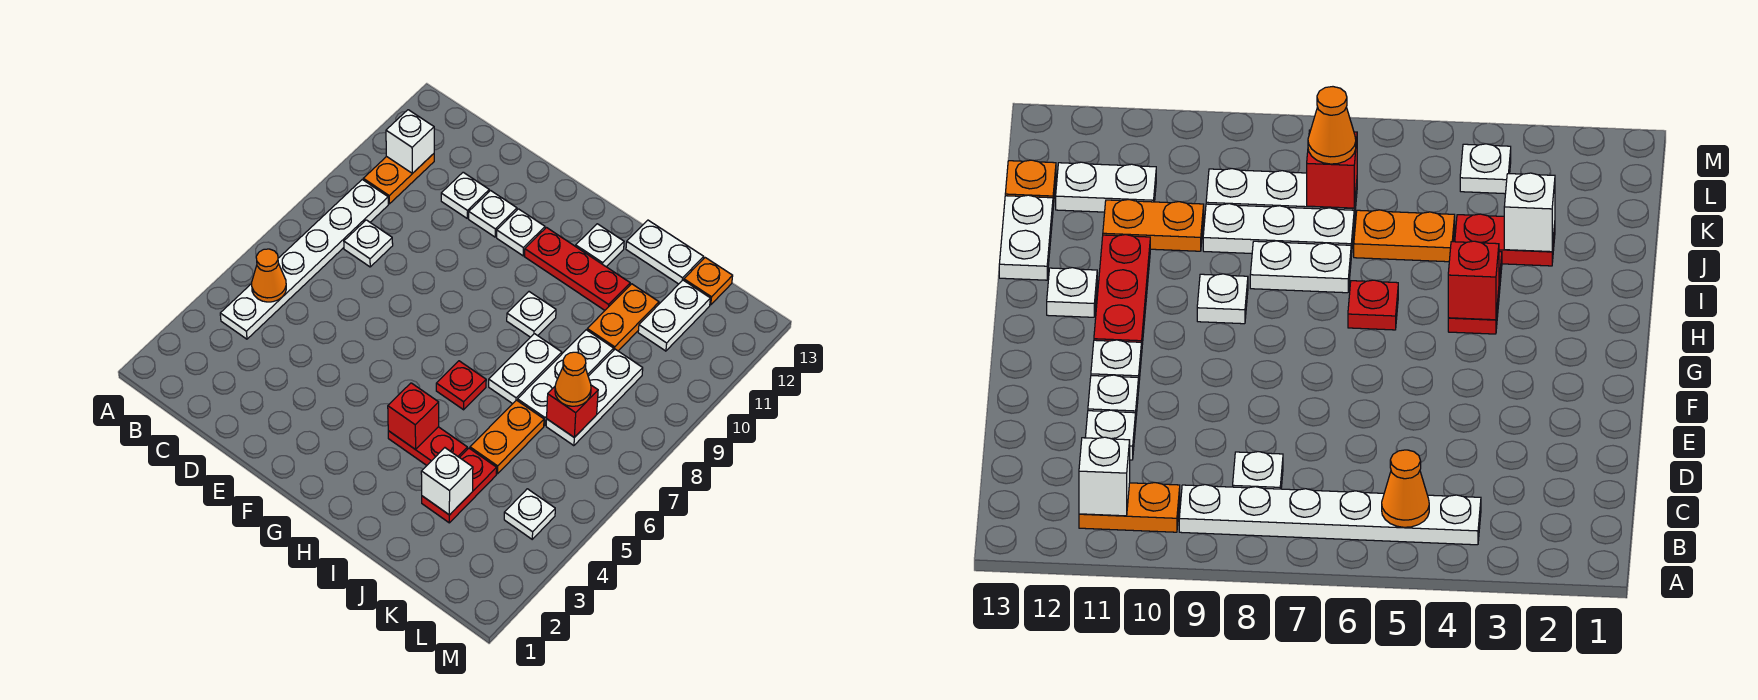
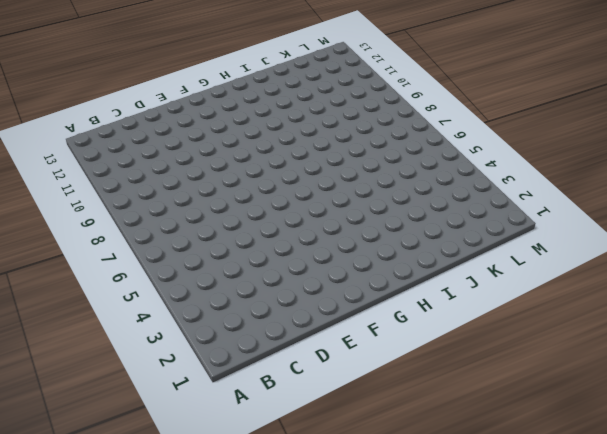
none -> white 1x6 plate [220,180,388,339]
none -> orange 1x2 plate [363,154,434,204]
none -> white 1x1 plate [344,220,393,267]

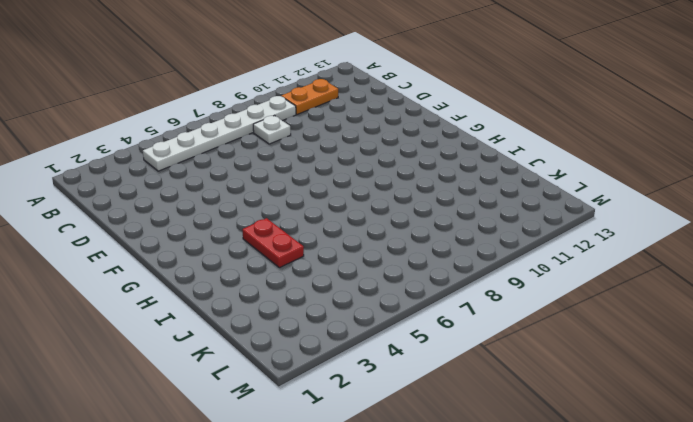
none -> white 1x1 plate [441,172,489,218]
none -> white 1x1 plate [469,191,517,237]
none -> white 1x1 plate [497,209,545,256]

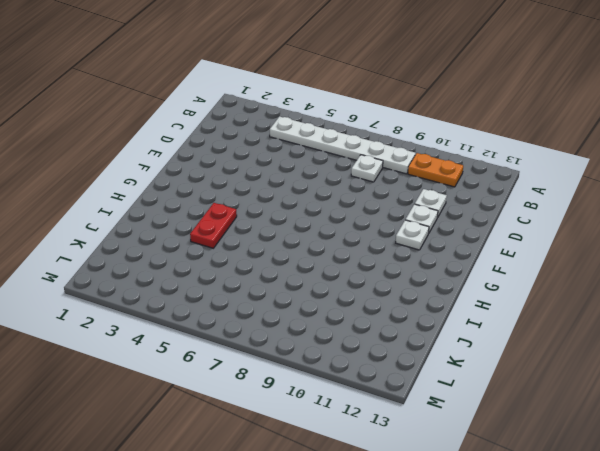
none -> red 1x3 plate [524,228,630,310]
none -> red 1x1 plate [436,361,486,410]
none -> white 1x1 plate [507,292,556,337]

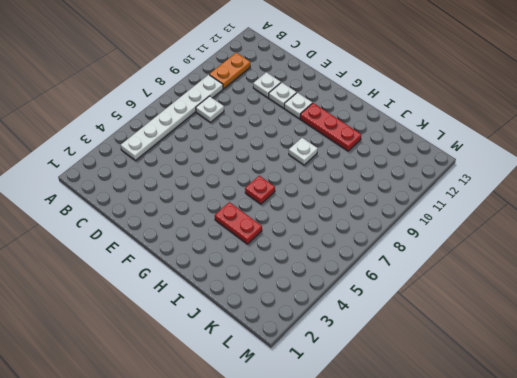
none -> white 1x1 plate [576,224,624,267]
none -> white 1x2 plate [489,334,562,404]
none -> white 1x2 plate [626,220,704,284]

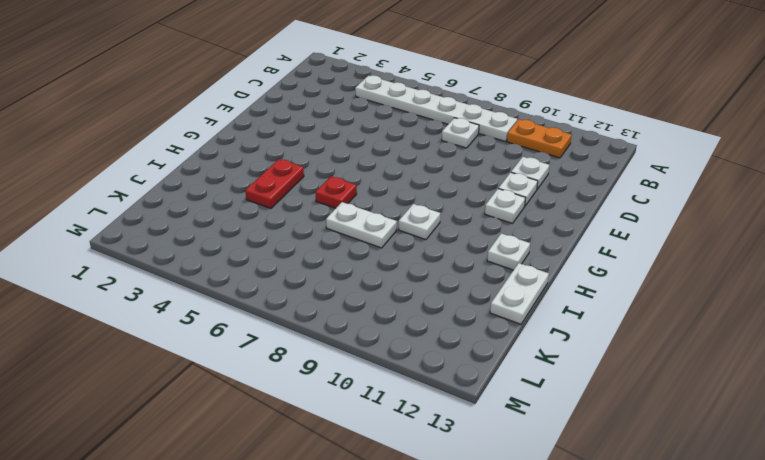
none -> red 1x3 plate [524,228,630,310]
none -> red 1x2 plate [422,448,497,523]
none -> orange 1x2 plate [470,400,544,474]

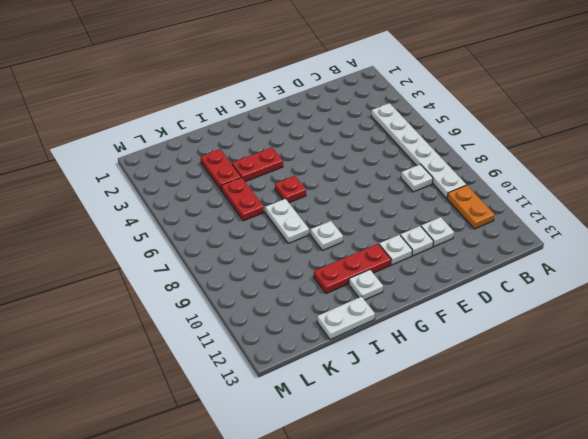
red 1x2 plate [222,177,264,221] -> orange 1x2 plate [470,400,544,474]
none -> white 1x3 plate [517,330,614,426]
none -> orange 1x2 plate [587,284,659,351]
none -> white 1x3 plate [546,349,643,446]

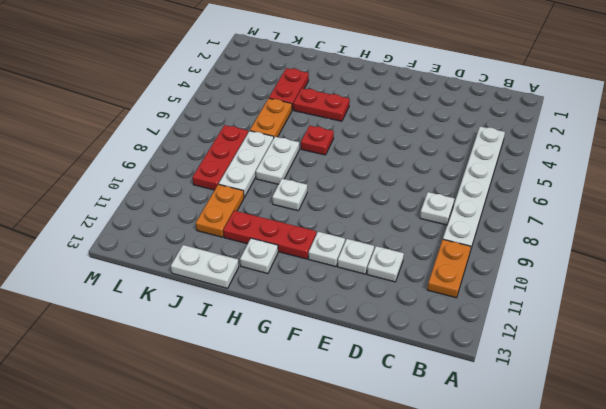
red 1x3 plate [192,125,248,190] -> white 1x3 plate [546,349,643,446]
none -> white 1x2 plate [638,280,710,351]
none -> orange 1x1 plate [684,258,733,305]
none -> white 1x1 plate [504,489,555,539]

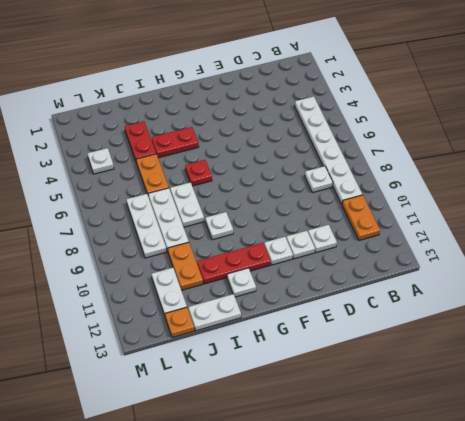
none -> orange 1x1 cone [252,249,286,302]
none -> white 1x1 brick [386,110,434,173]
none -> red 1x1 brick [388,383,439,450]

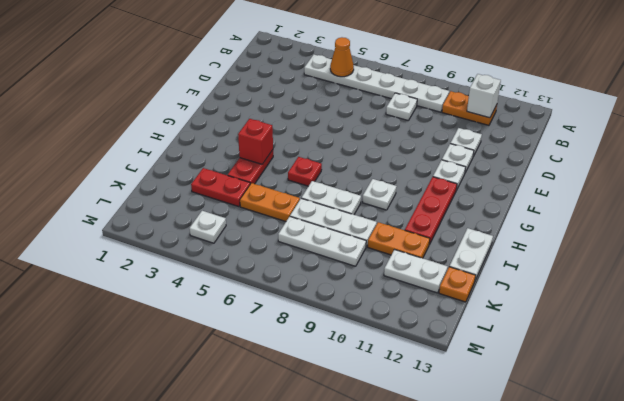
none -> white 1x1 plate [576,224,624,267]
none -> white 1x1 brick [421,448,473,515]
none -> red 1x1 brick [547,385,598,437]

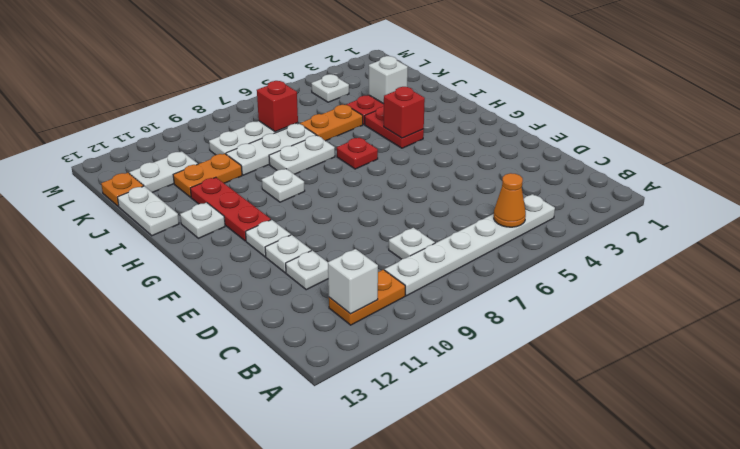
none -> orange 1x1 cone [555,352,591,406]

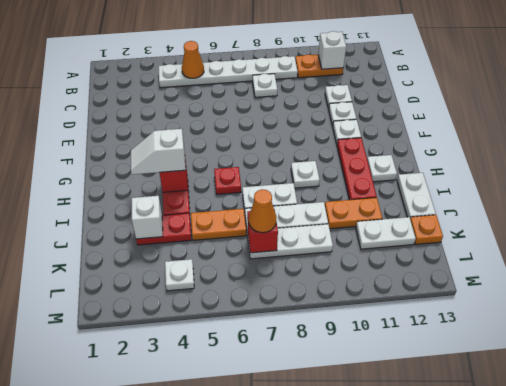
white 1x2 slope [131,129,186,174] -> none

